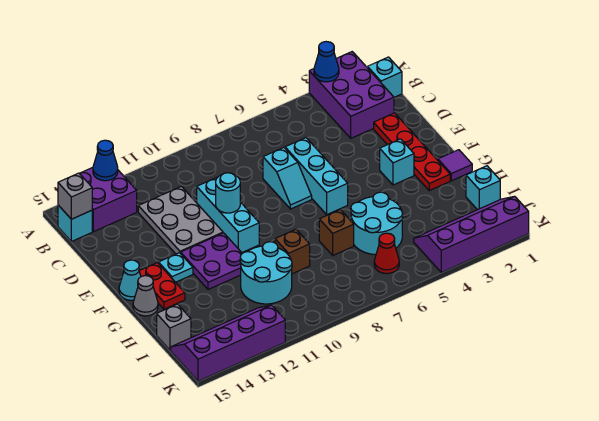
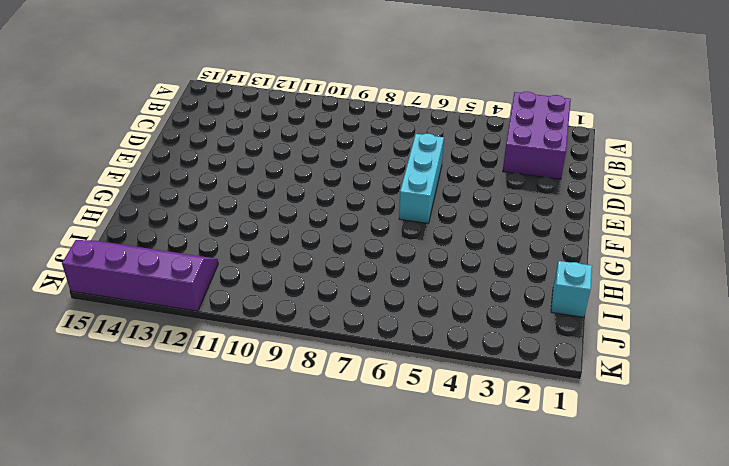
none -> purple 2x2 brick [80,168,137,232]
none -> cyan 1x1 brick [367,57,402,97]
none -> cyan 1x1 brick [58,205,92,242]

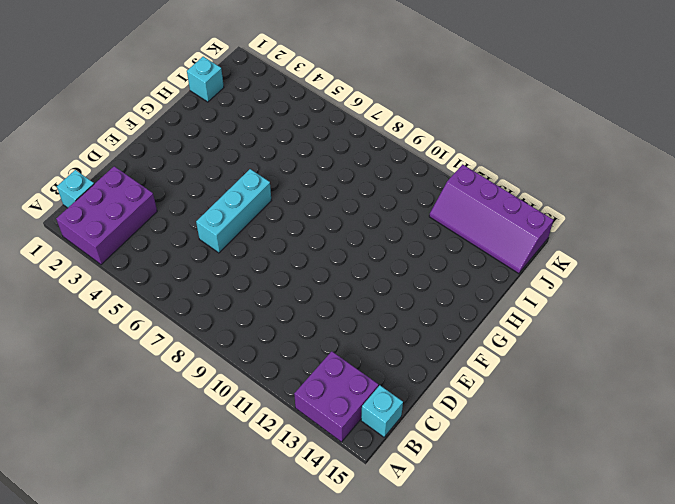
none -> grey 2x3 plate [138,186,223,254]
none -> red 1x4 plate [374,113,450,191]
none -> cyan 1x2 slope [263,148,312,209]

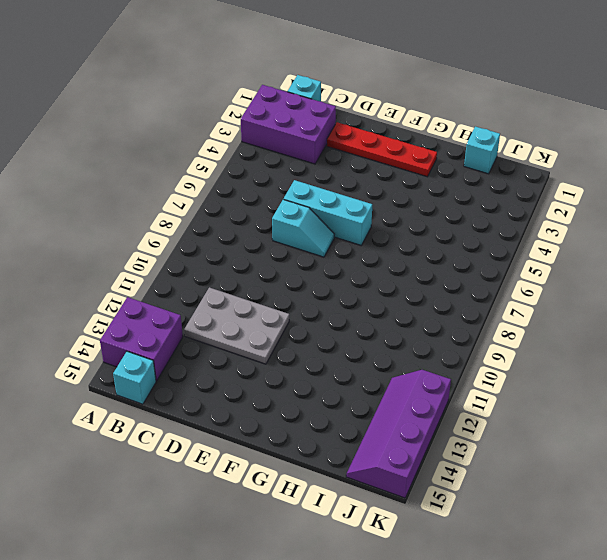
none -> cyan 1x3 brick [197,177,259,252]
none -> cyan 1x1 brick [380,139,414,185]
none -> purple 2x2 plate [181,233,242,289]

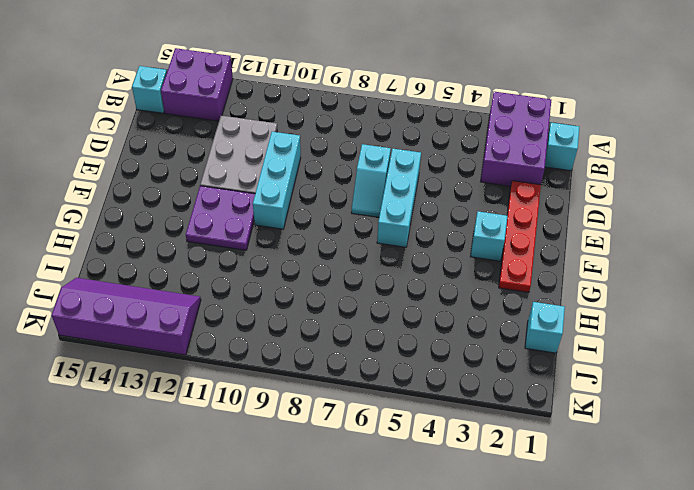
none -> cyan 1x1 plate [159,253,193,282]
none -> red 1x2 plate [139,263,185,309]
none -> cyan 1x1 cone [119,260,141,300]

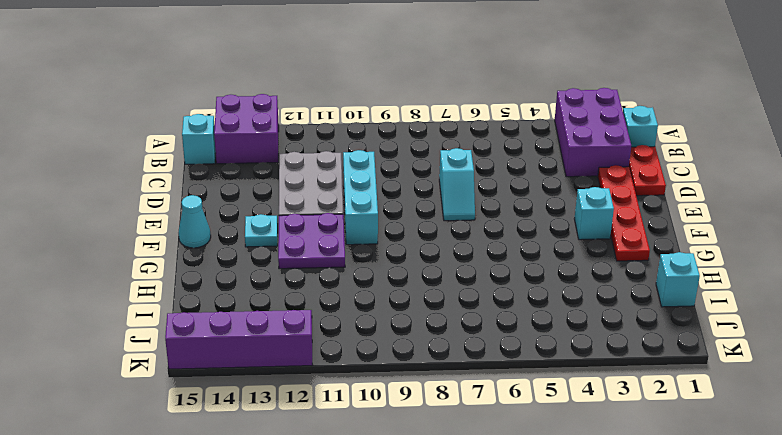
red 1x2 plate [629,145,666,196] -> red 1x2 plate moved to [139,263,185,309]
none -> cyan 1x3 brick [285,138,348,214]
none -> purple 1x1 tile [438,150,472,181]
none -> grey 1x1 cone [133,276,158,316]

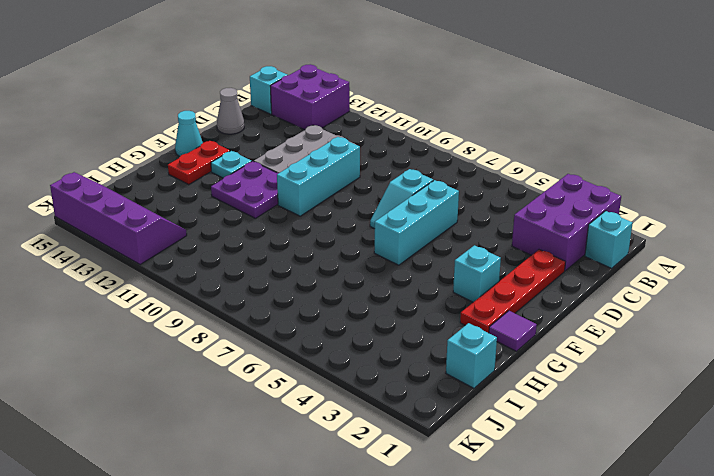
grey 1x1 cone [217,88,244,134] -> grey 1x1 cone moved to [133,276,158,316]
none -> cyan 2x2 round brick [351,192,403,255]
none -> brown 1x1 brick [319,210,354,255]
none -> brown 1x1 brick [275,229,310,274]

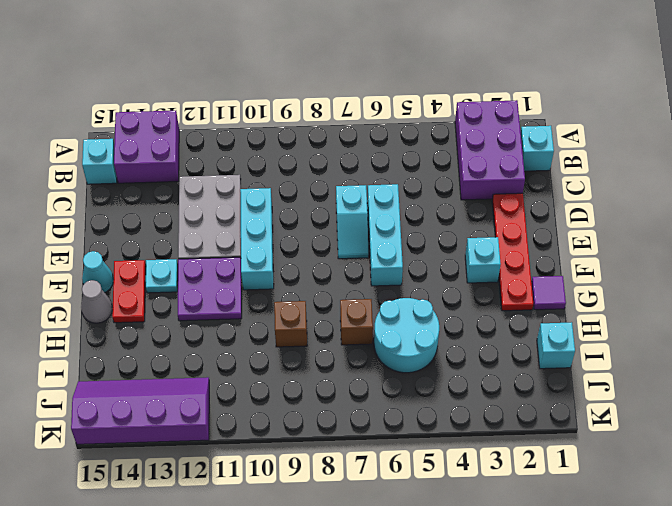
none -> cyan 2x2 round brick [240,242,292,304]
none -> grey 1x1 brick [157,304,191,350]
none -> purple 2x4 slope [414,196,529,272]

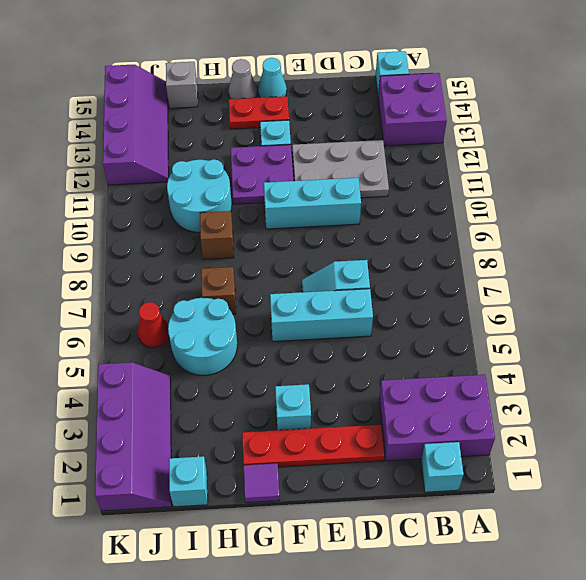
none -> blue 1x1 cone [314,42,339,82]
none -> blue 1x1 cone [93,140,118,181]
none -> grey 1x1 brick [58,173,92,219]

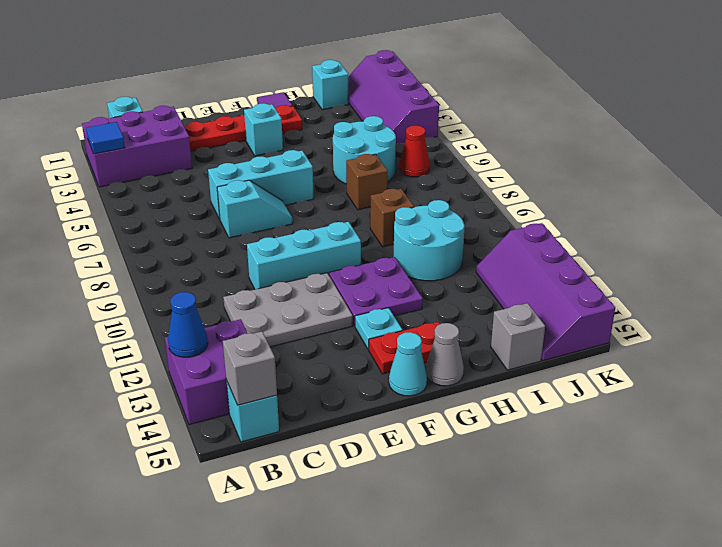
blue 1x1 tile [86,122,125,154] -> blue 1x1 cone [314,42,339,82]
none -> cyan 1x1 round brick [216,173,240,213]

